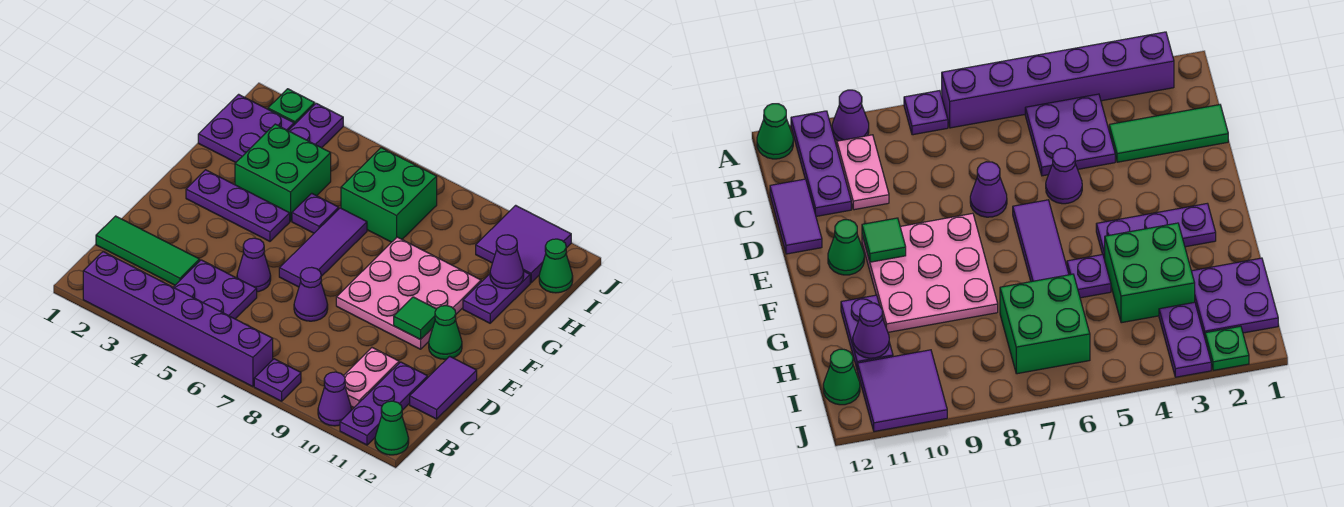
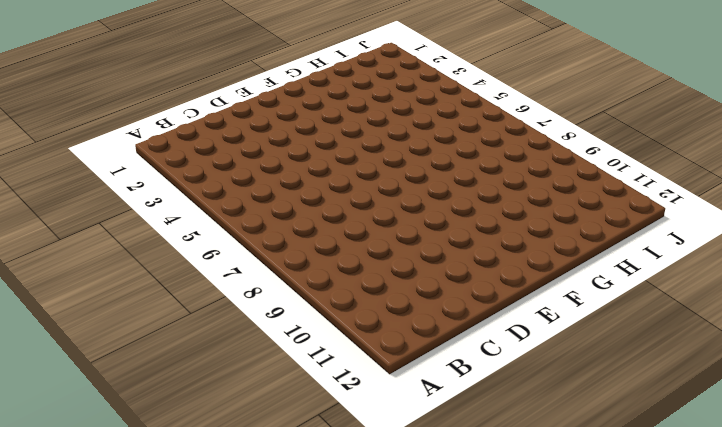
none -> purple 1x6 brick [83,252,273,387]
none -> purple 1x1 plate [254,359,301,401]
none -> purple 1x1 cone [318,372,352,426]

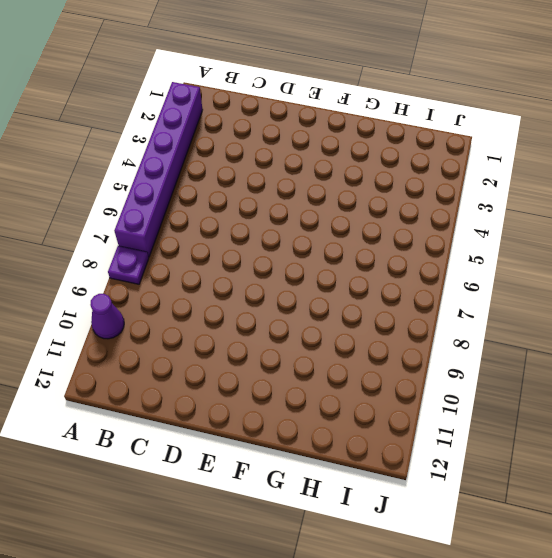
none -> purple 1x3 plate [340,362,428,445]
none -> green 1x1 cone [375,401,409,455]
none -> purple 2x2 plate [173,260,257,319]

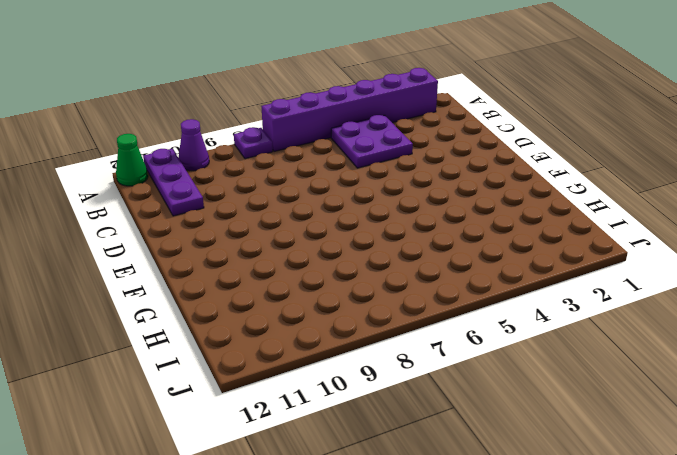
none -> pink 1x2 plate [344,348,399,407]
none -> green 1x3 tile [96,216,200,285]
none -> purple 1x2 tile [410,356,477,419]

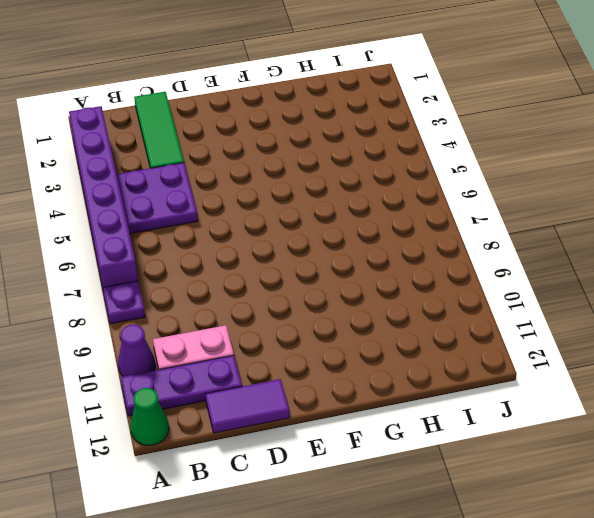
none -> purple 1x1 cone [237,238,271,292]
none -> purple 1x1 cone [294,267,328,321]
none -> purple 1x3 tile [279,208,367,287]

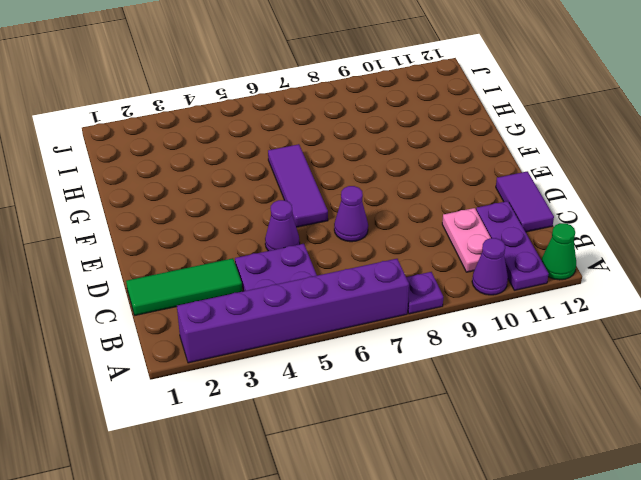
none -> pink 3x3 plate [336,237,481,349]
none -> green 1x1 cone [429,306,462,359]
none -> purple 1x3 plate [186,170,290,241]

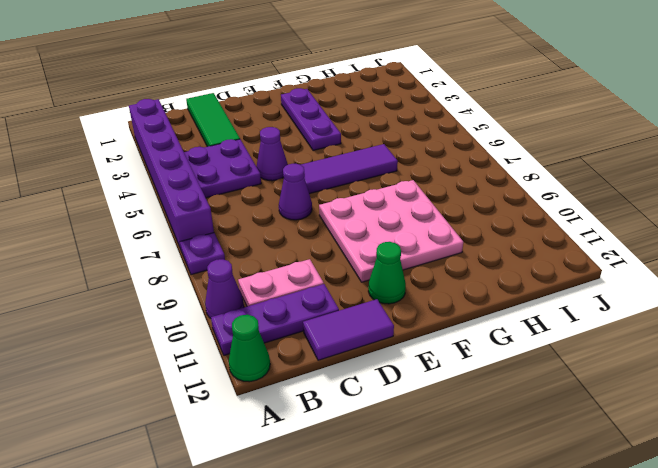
none -> green 2x2 brick [235,124,331,221]
none -> purple 1x1 plate [292,193,339,233]
none -> purple 1x2 plate [463,271,530,323]

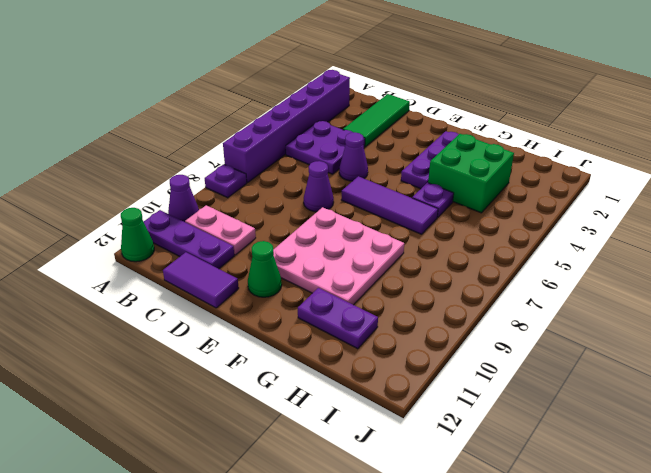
none -> purple 2x2 plate [198,94,294,162]
none -> green 2x2 brick [341,148,437,242]
none -> purple 1x2 plate [288,103,343,148]

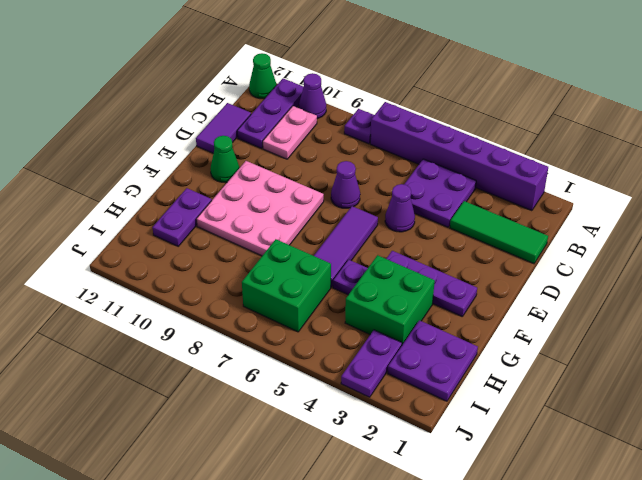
none -> purple 2x2 tile [476,205,571,283]
none -> green 1x1 cone [539,239,573,293]
none -> green 1x1 plate [268,89,315,125]

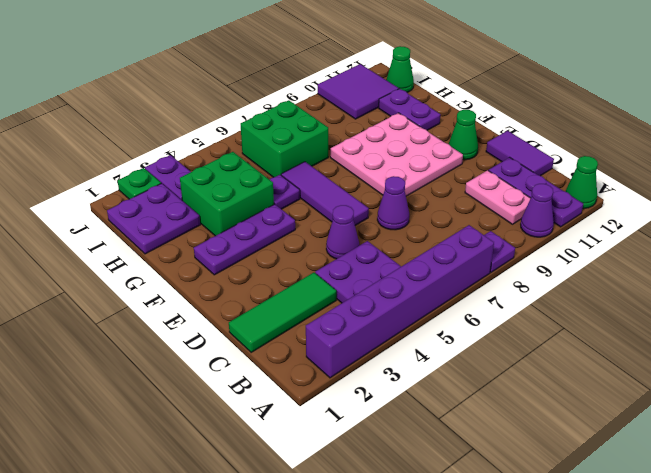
none -> green 1x1 tile [394,297,436,340]
none -> purple 1x1 cone [490,235,524,289]

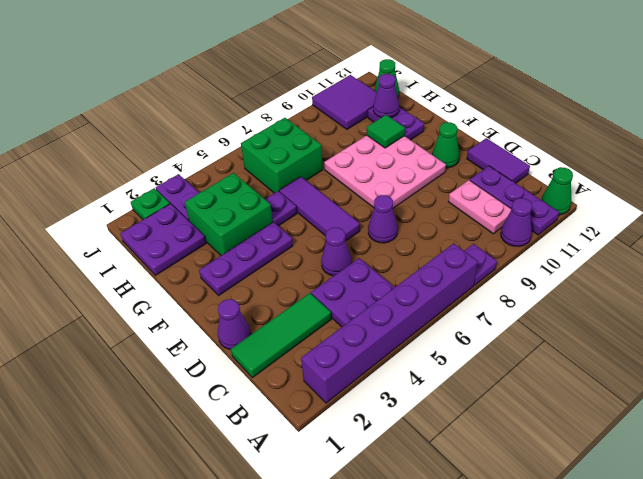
purple 1x1 cone [218,299,251,349] -> none
green 1x1 tile [367,115,405,148] -> green 1x1 tile moved to [394,297,436,340]

